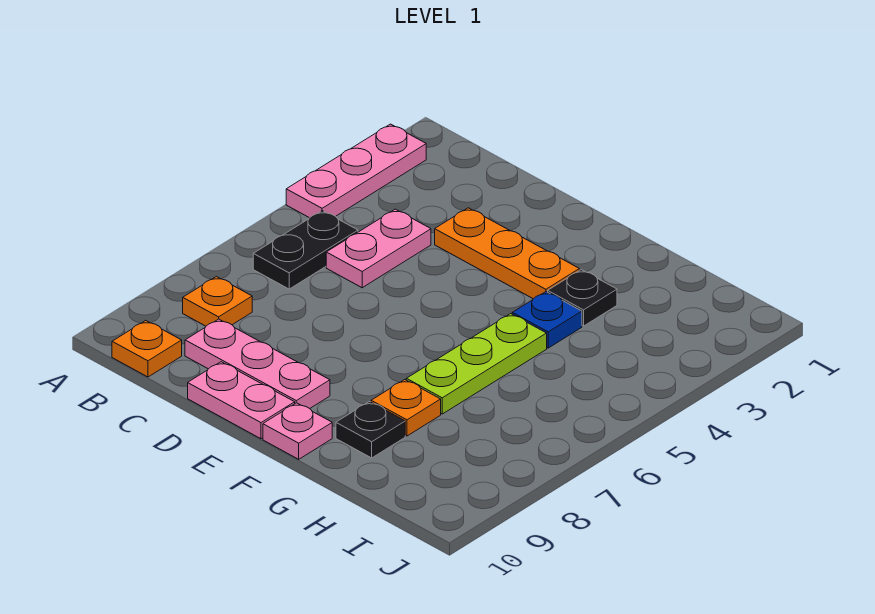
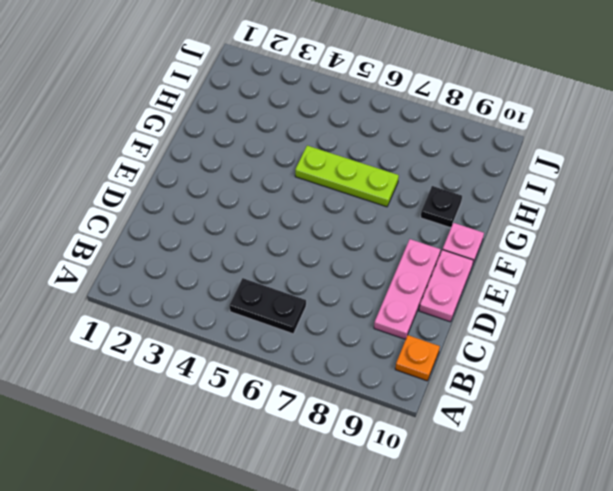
none -> pink 1x3 plate [286,124,426,218]
none -> orange 1x1 plate [183,277,252,326]
none -> pink 1x2 plate [326,209,431,288]

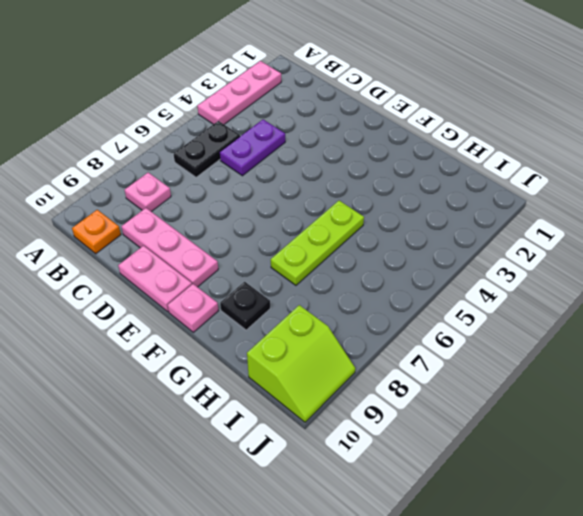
pink 1x1 plate [125,173,171,212] -> orange 1x1 plate [183,277,252,326]
purple 1x2 plate [220,119,285,176] -> pink 1x2 plate [326,209,431,288]
lime 2x2 slope [247,305,355,422] -> none
none -> orange 1x3 plate [435,208,579,299]
none -> black 1x1 plate [548,270,617,326]
none -> blue 1x1 plate [512,292,582,348]

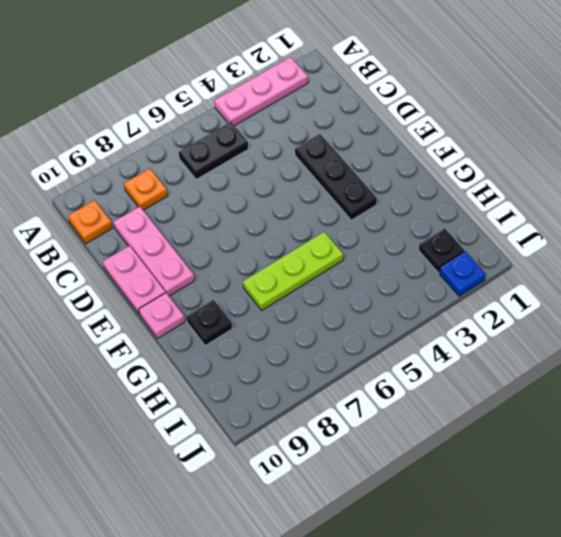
black 1x3 plate [295,134,377,220] -> orange 1x3 plate [435,208,579,299]
black 1x1 plate [419,228,464,273] -> black 1x1 plate moved to [548,270,617,326]
blue 1x1 plate [439,251,486,296] -> blue 1x1 plate moved to [512,292,582,348]
none -> pink 1x2 plate [326,209,431,288]
none -> orange 1x1 plate [371,380,441,436]

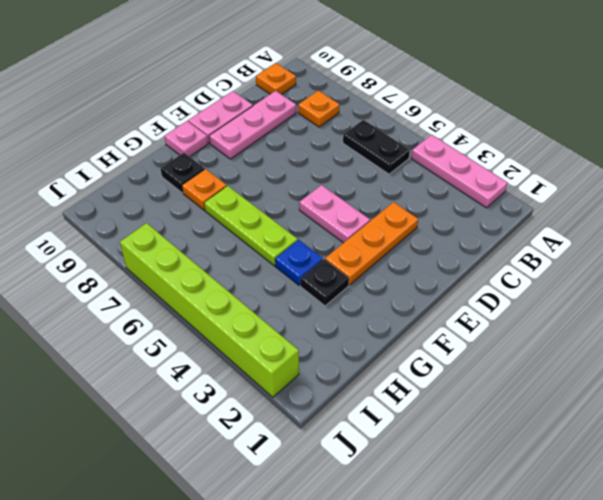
pink 1x2 plate [299,185,370,243] -> pink 1x2 plate moved to [326,209,431,288]
lime 1x6 brick [120,223,299,397] -> none

